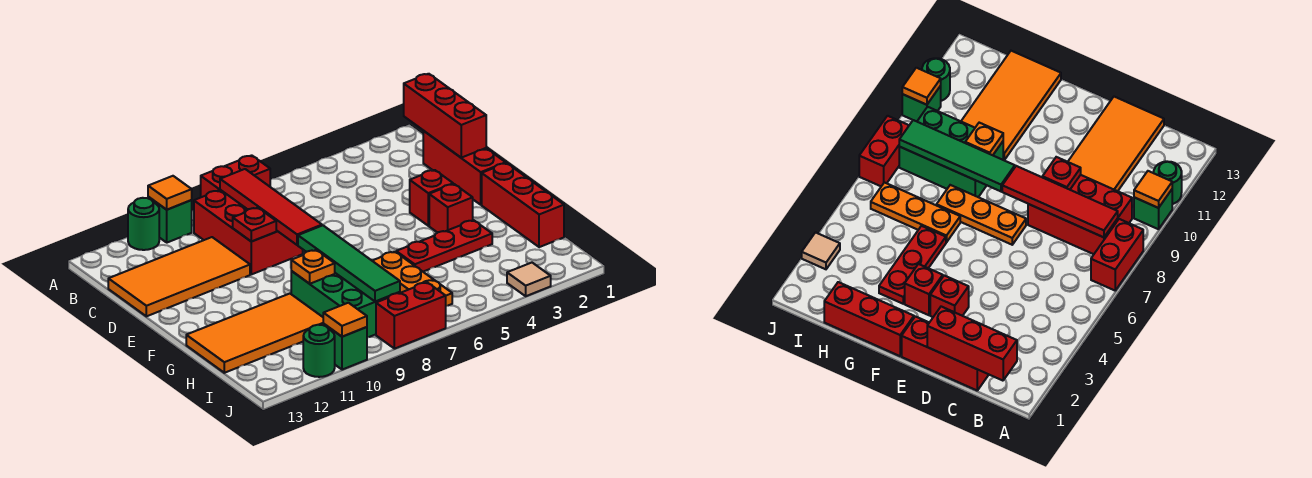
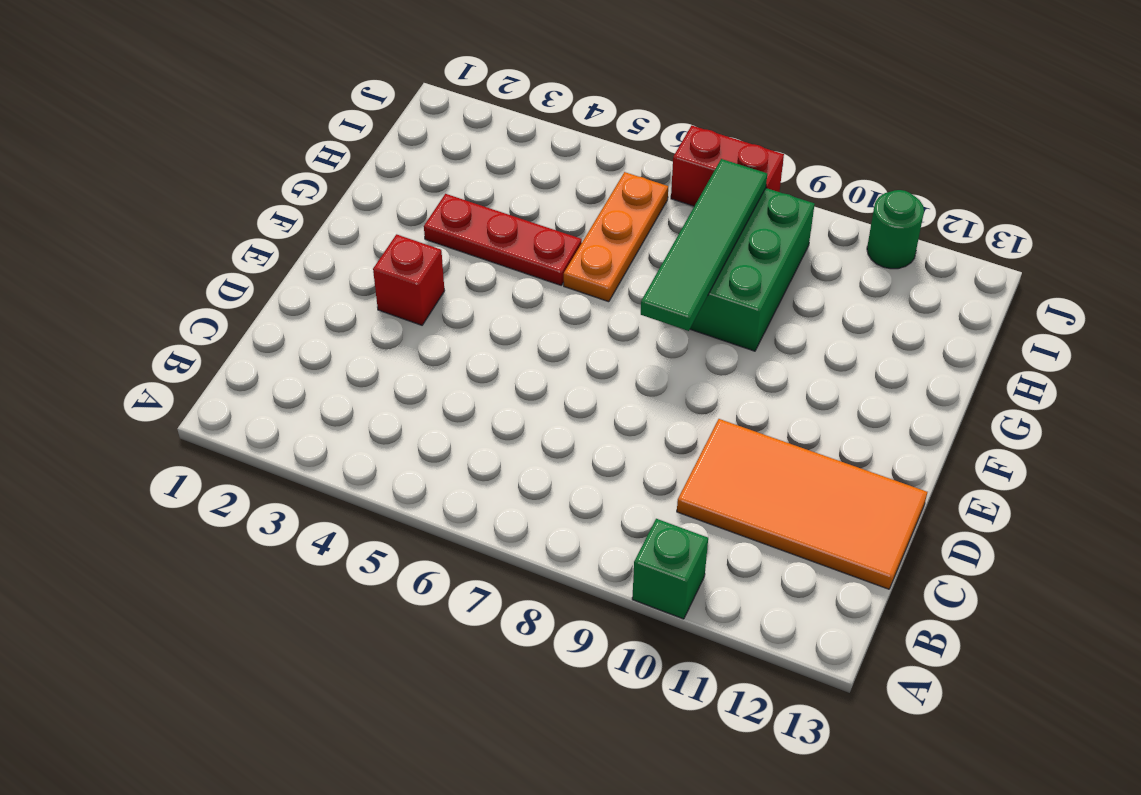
none -> red 1x2 brick [201,155,270,197]
none -> green 1x1 round brick [128,198,159,250]
none -> red 2x3 brick [194,190,303,274]

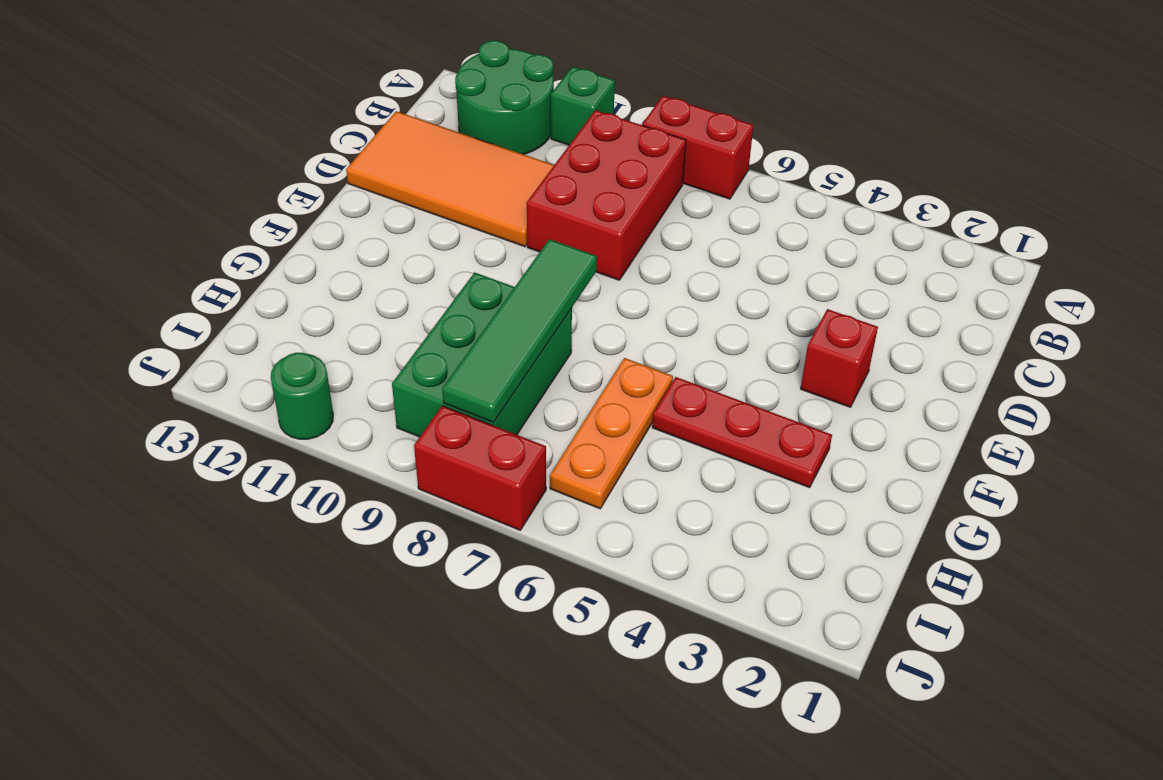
green 2x2 round brick [455,41,554,154] -> green 1x1 round brick [128,198,159,250]
none -> red 1x3 brick [423,131,506,205]
none -> orange 1x3 plate [936,185,1026,245]
none -> red 1x3 brick [482,163,564,247]

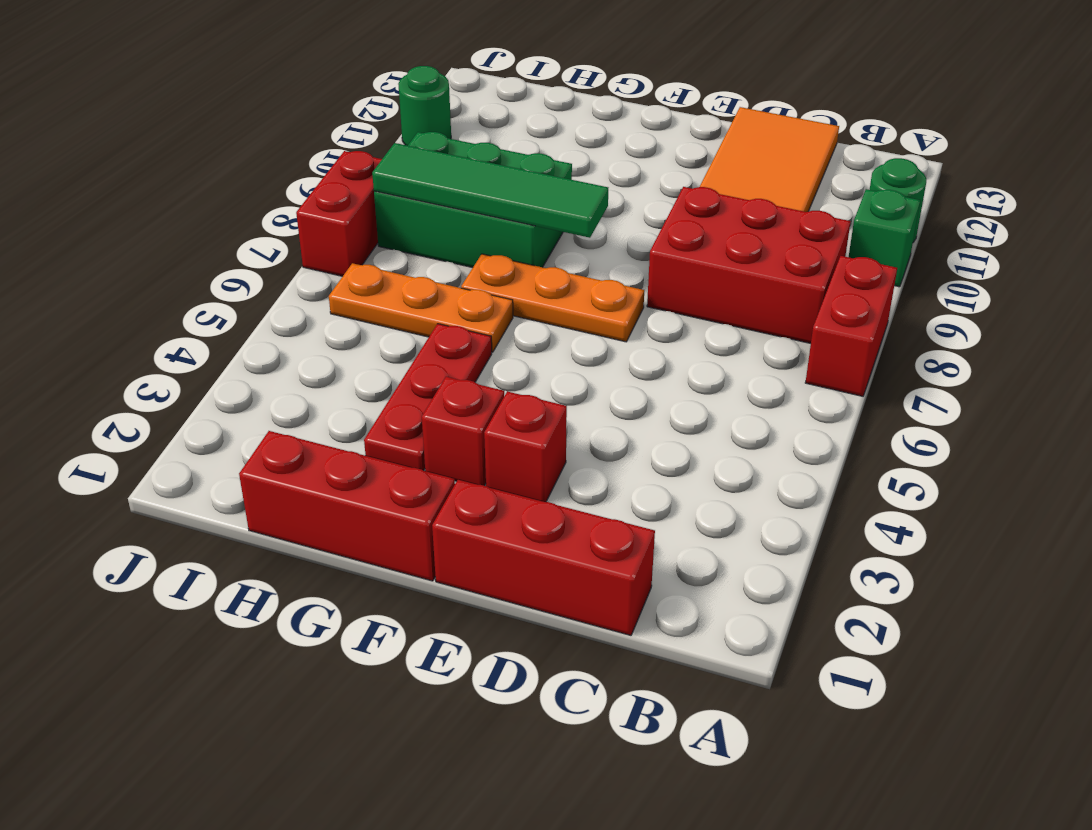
none -> orange 2x4 tile [186,294,324,373]
none -> tan 1x1 tile [507,263,551,296]
none -> green 1x1 brick [323,324,367,370]

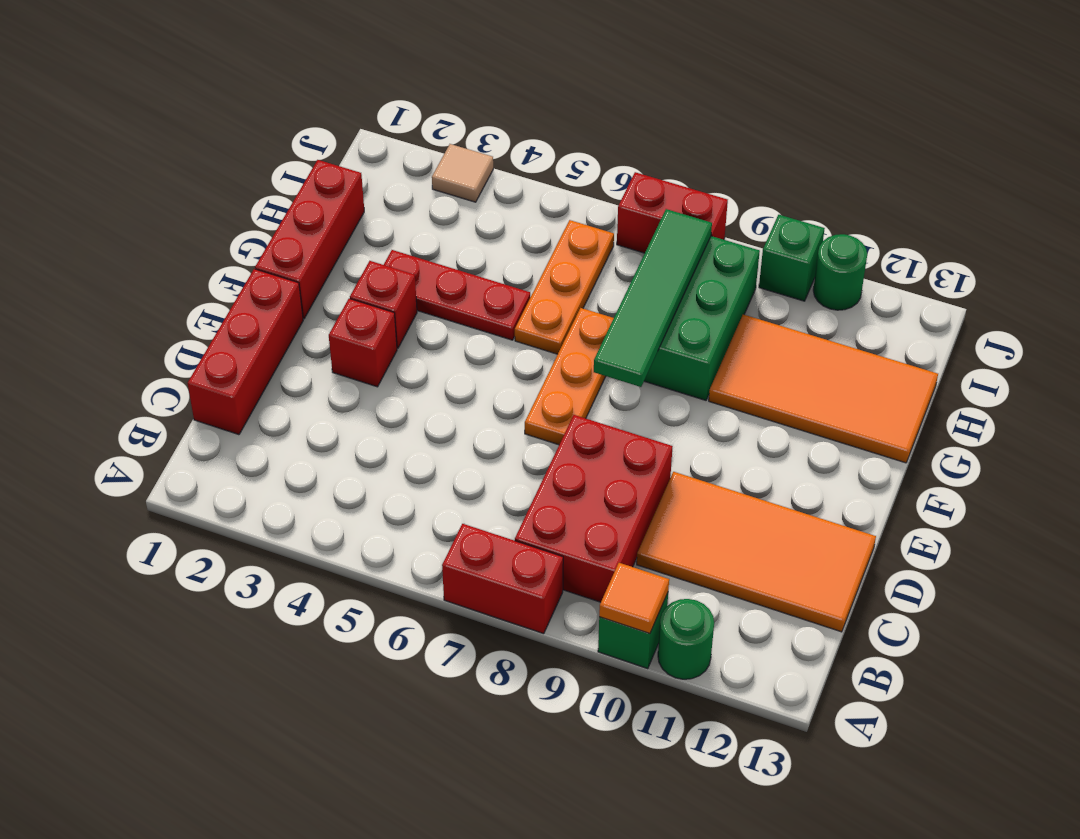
none -> red 1x3 brick [404,74,486,158]
none -> red 1x4 tile [220,169,322,245]
none -> red 1x1 plate [233,208,276,242]

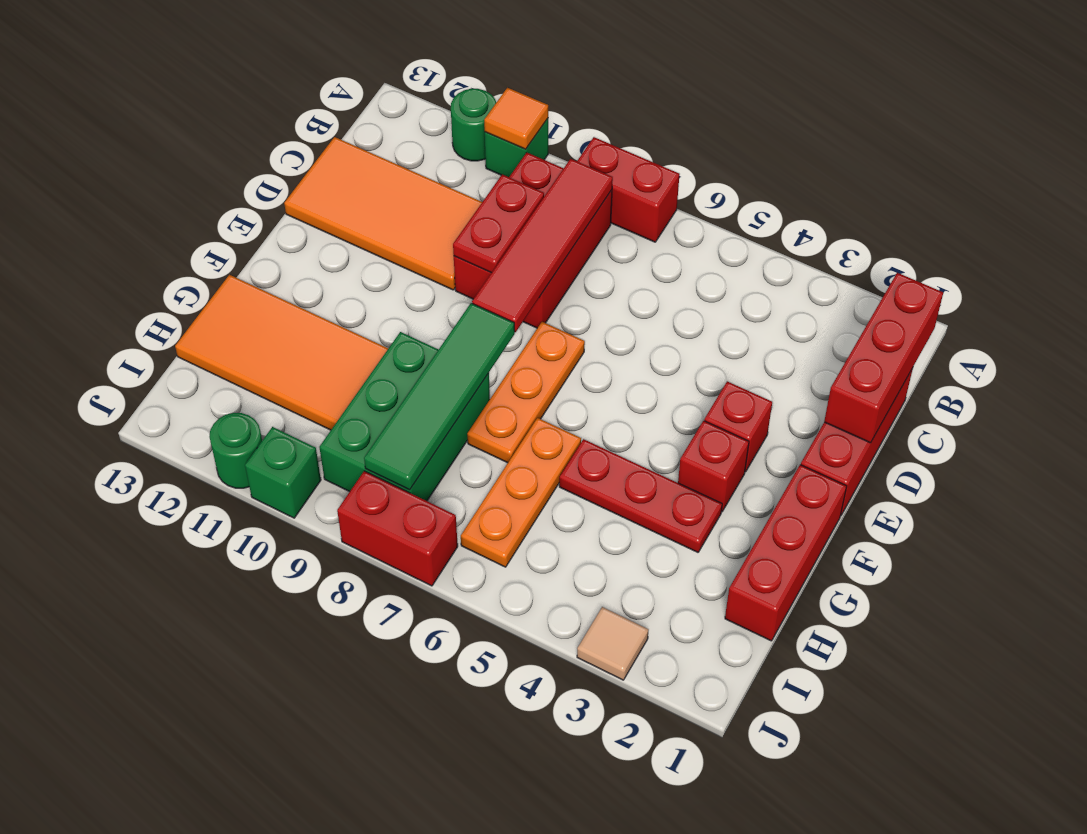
red 1x2 plate [453,175,544,273] -> red 1x1 plate [233,208,276,242]
none -> orange 1x1 plate [291,250,335,284]
none -> orange 1x1 tile [323,303,367,337]

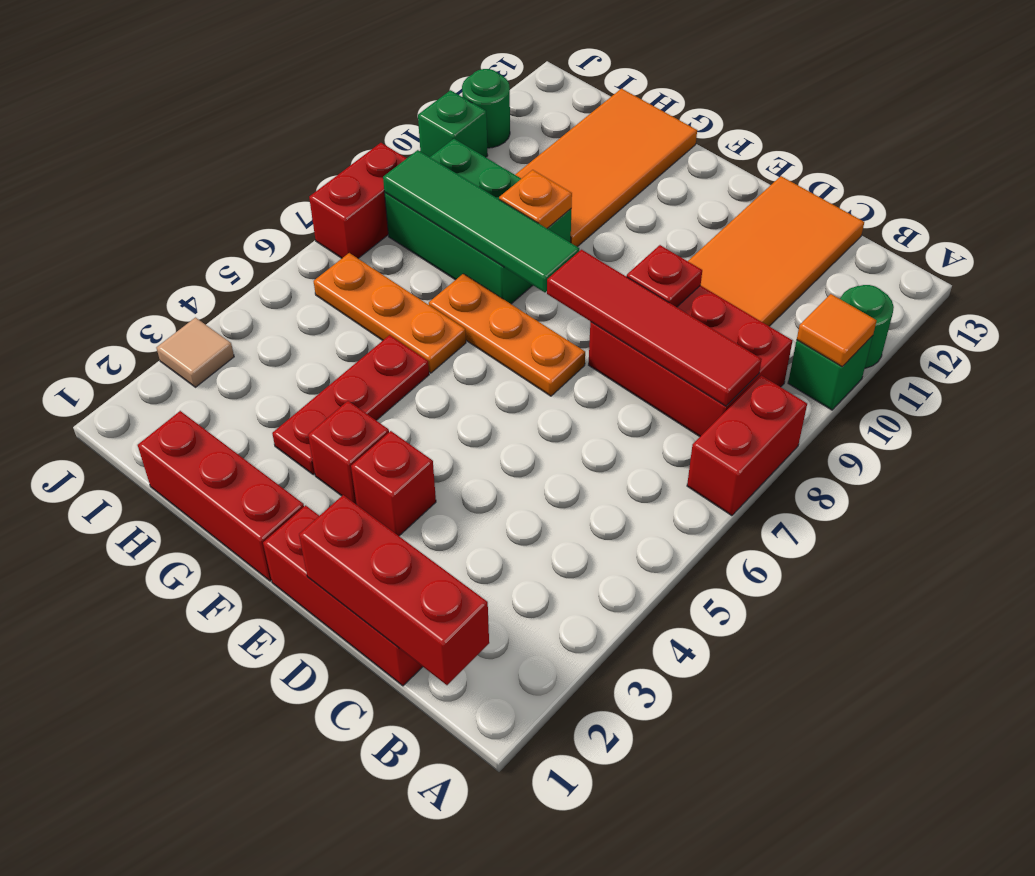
none -> orange 1x1 tile [323,303,367,337]

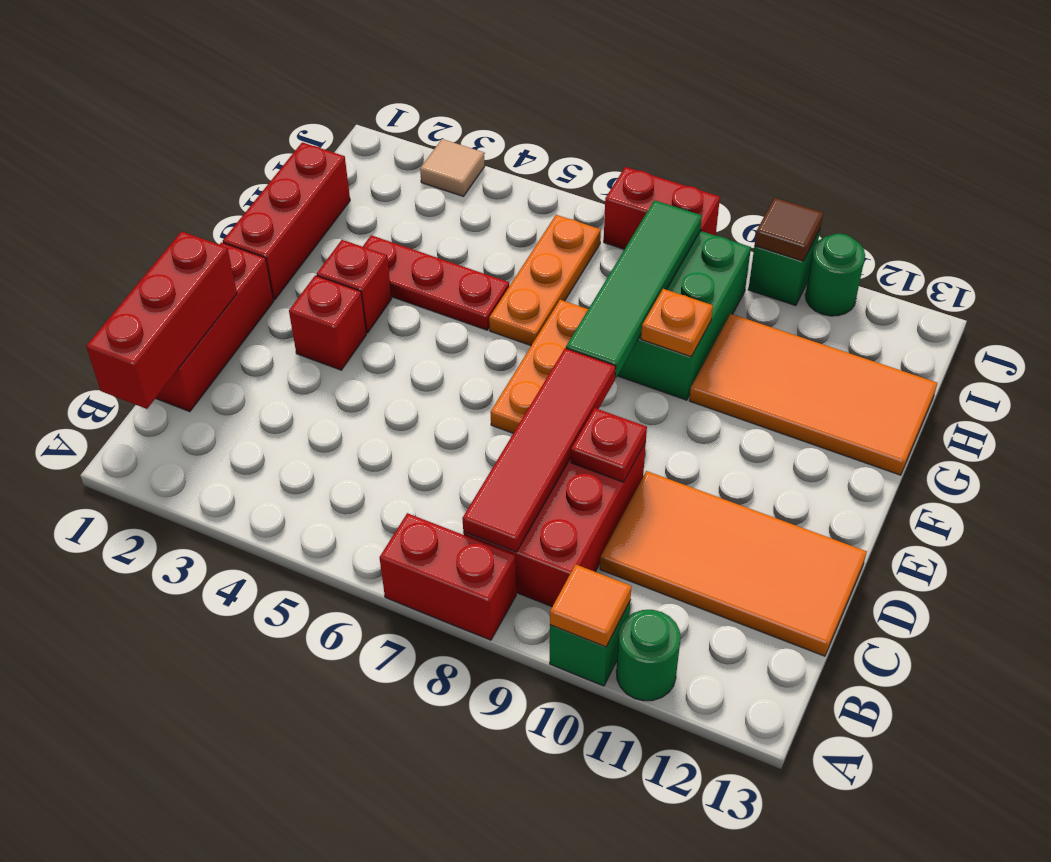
brown 1x1 tile [755,198,823,261] -> orange 1x1 tile [323,303,367,337]

